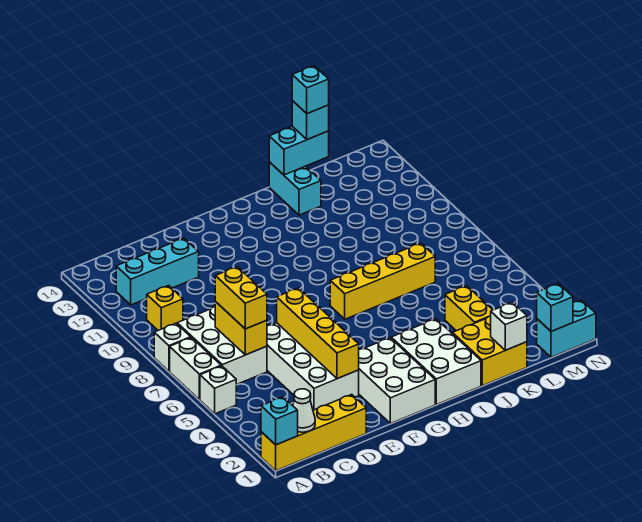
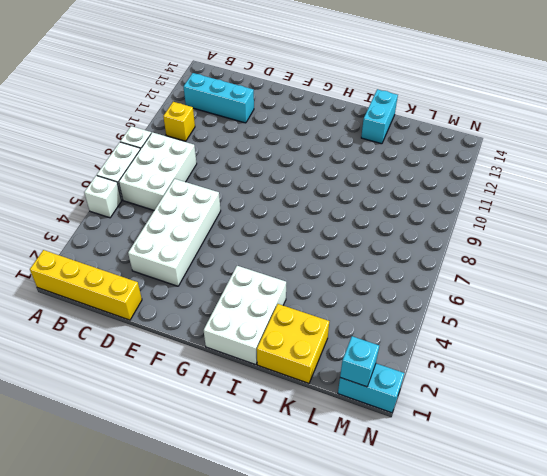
none -> white 2x3 brick [359,338,435,424]
none -> yellow 1x4 brick [330,243,435,319]
none -> yellow 1x2 brick [445,286,492,331]

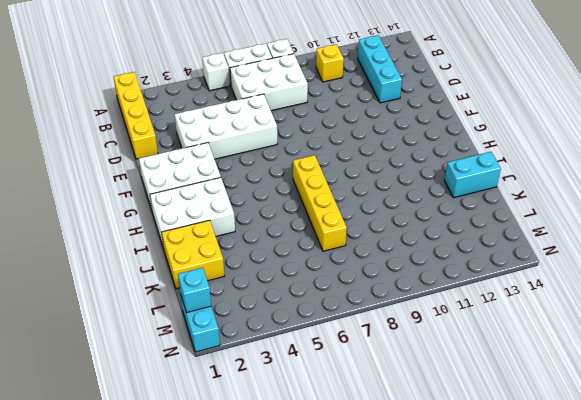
none -> yellow 1x2 brick [445,286,492,331]
none -> cyan 1x1 brick [261,397,298,445]
none -> white 1x1 cone [293,389,315,432]

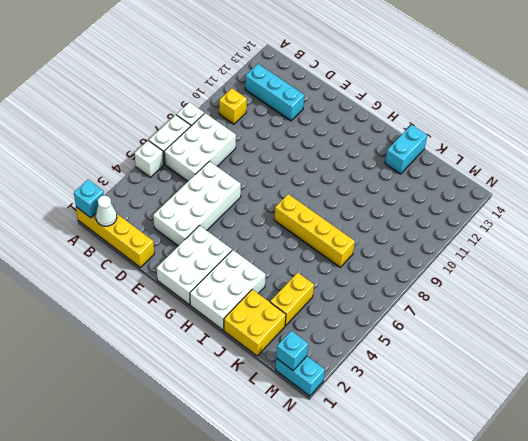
none -> yellow 1x2 brick [215,302,267,355]
none -> yellow 1x4 brick [277,288,359,379]
none -> cyan 1x2 brick [269,126,329,175]

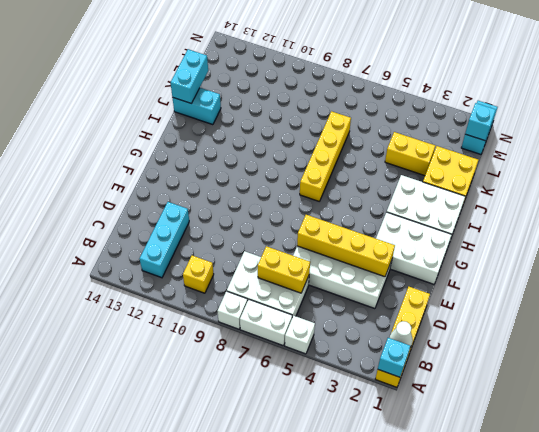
none -> white 1x1 brick [491,302,527,350]
none -> yellow 1x2 brick [215,267,267,329]
none -> cyan 1x1 brick [292,101,329,140]

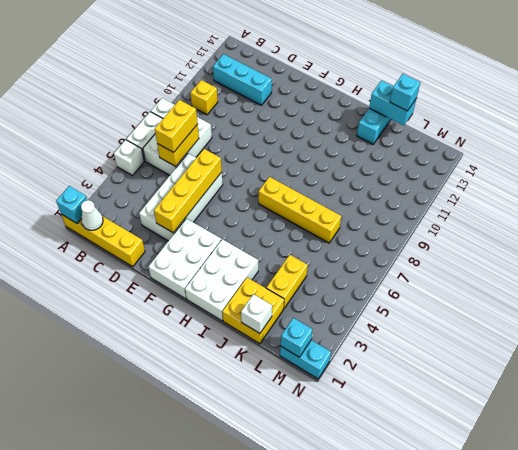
none -> cyan 1x1 brick [292,66,329,114]

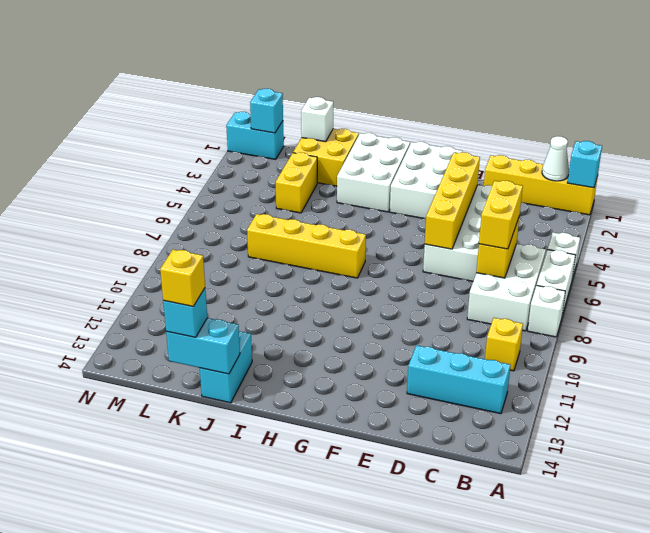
yellow 1x1 brick [160,250,205,306] -> cyan 1x1 brick [292,66,329,114]

